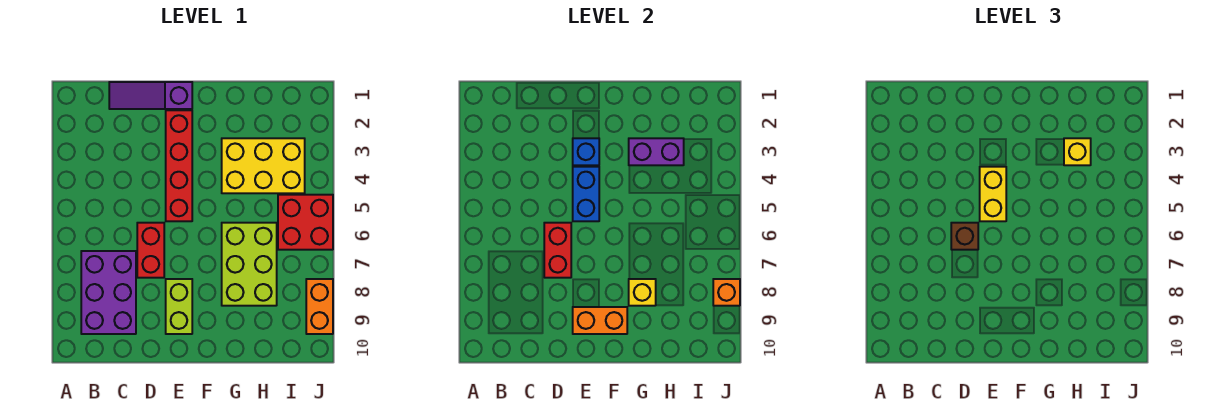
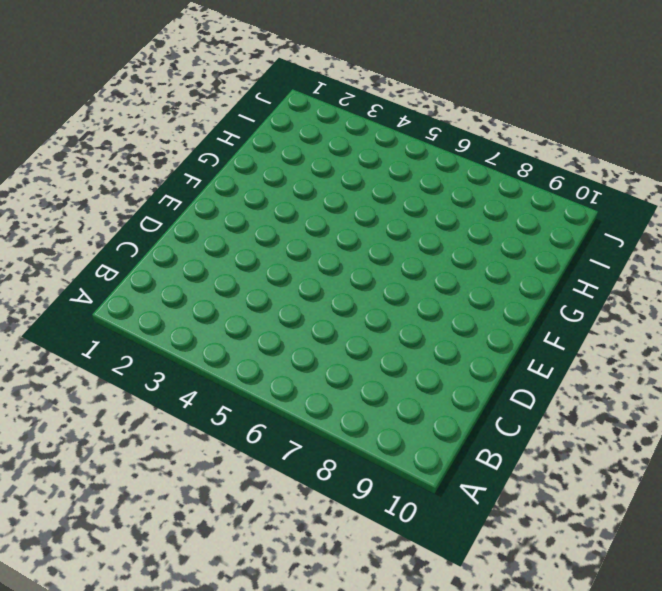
none -> purple 2x3 brick [81,251,136,334]
none -> purple 1x3 slope [109,82,192,109]
none -> red 1x2 brick [137,223,164,278]

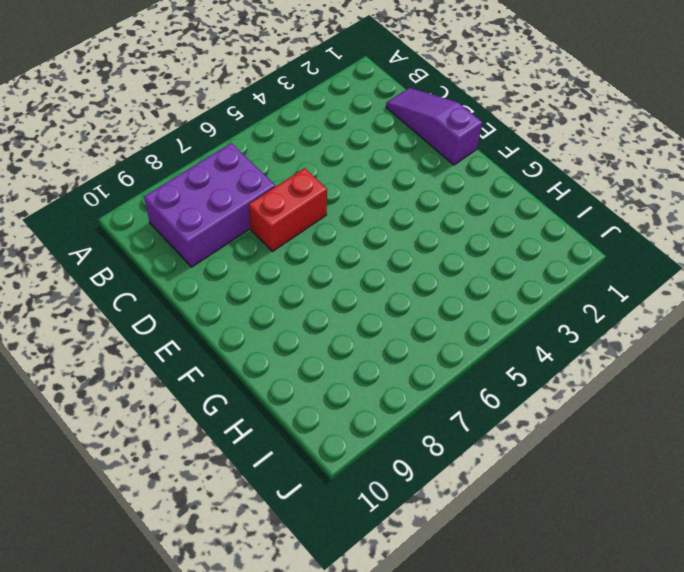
none -> red 1x4 brick [166,110,192,221]
none -> lime 1x2 brick [166,279,192,334]
none -> yellow 2x3 brick [222,138,305,193]

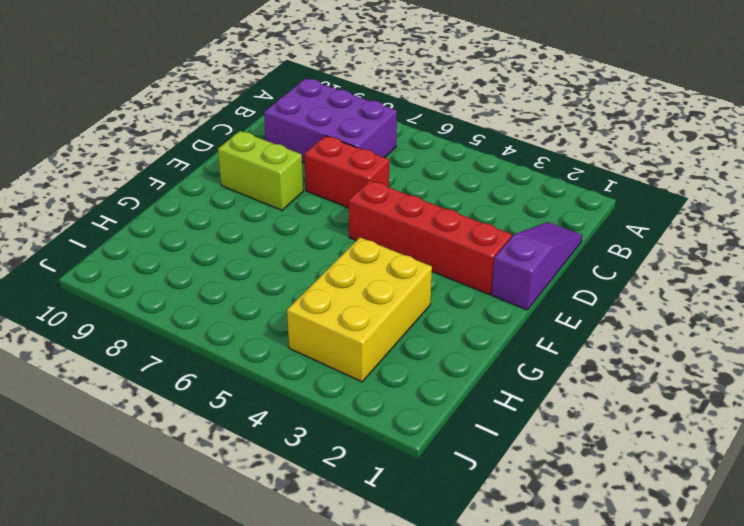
none -> lime 2x3 brick [222,223,277,306]
none -> red 2x2 brick [278,195,333,250]
none -> orange 1x2 brick [306,279,333,334]

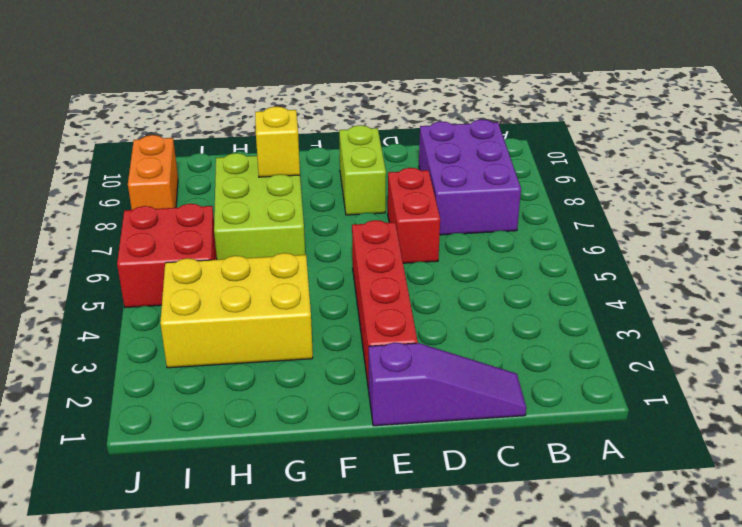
none -> red 1x2 brick [544,223,571,278]
none -> blue 1x1 brick [573,138,599,165]
none -> blue 1x2 brick [573,167,599,221]

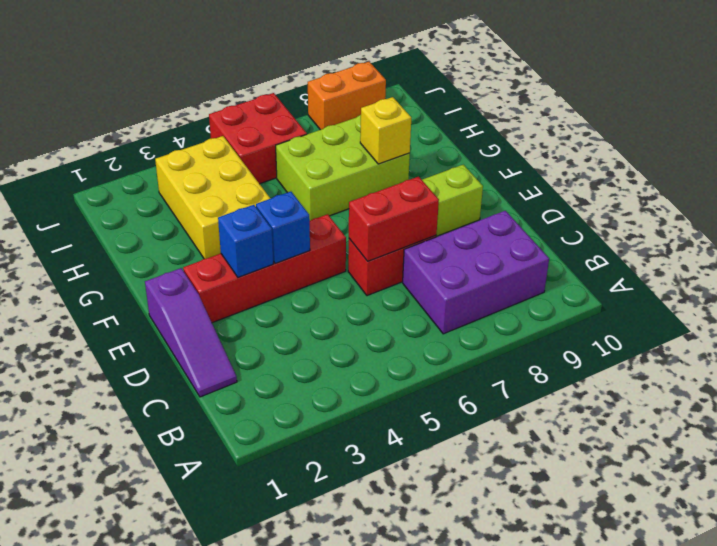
blue 1x1 brick [256,192,310,263] -> blue 1x2 brick [573,167,599,221]
none -> orange 1x2 brick [573,307,627,334]
none -> purple 1x2 brick [629,138,684,165]
none -> orange 1x1 brick [713,279,740,306]

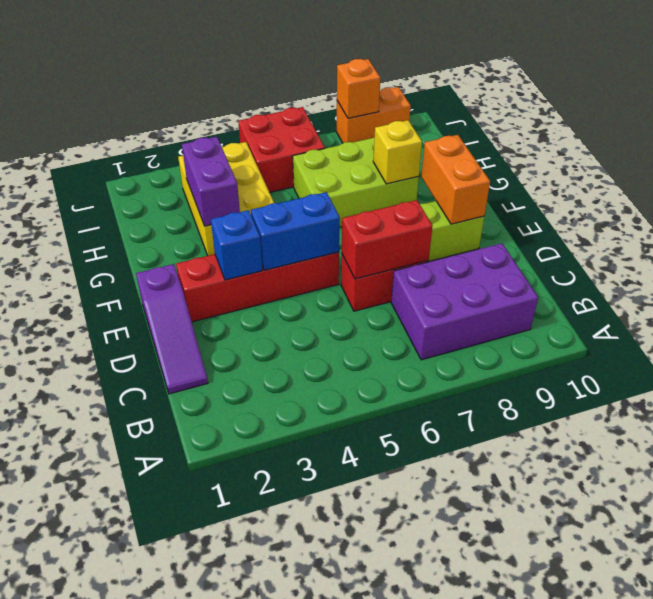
none -> brown 1x1 brick [951,223,978,250]
none -> yellow 1x2 brick [980,167,1006,221]
none -> yellow 1x1 brick [1064,138,1091,165]

